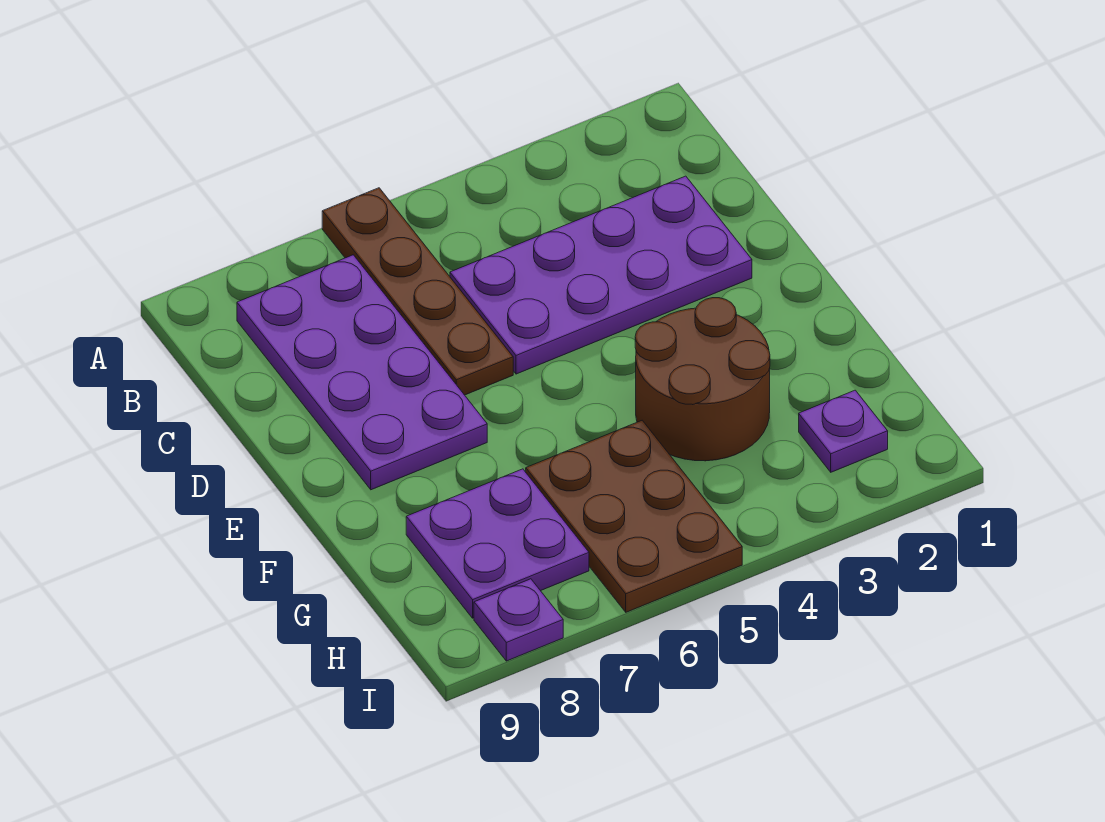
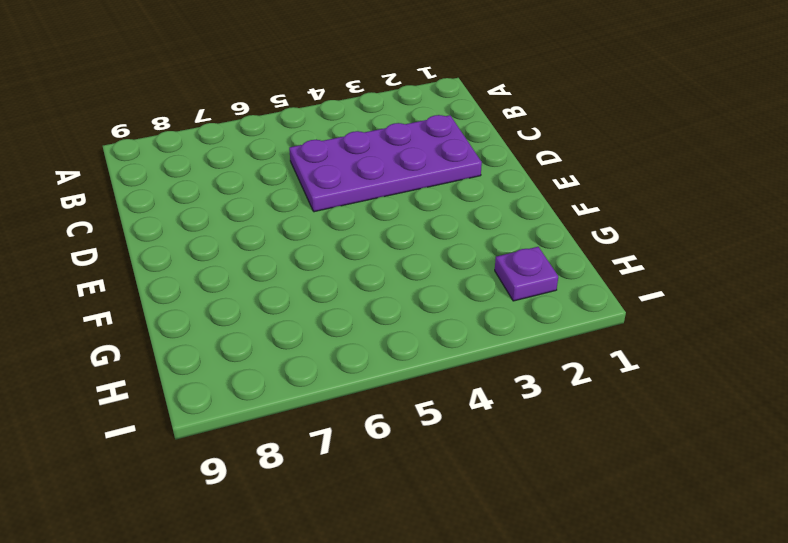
none -> brown 1x4 plate [322,188,513,395]
none -> purple 2x4 plate [237,255,487,490]

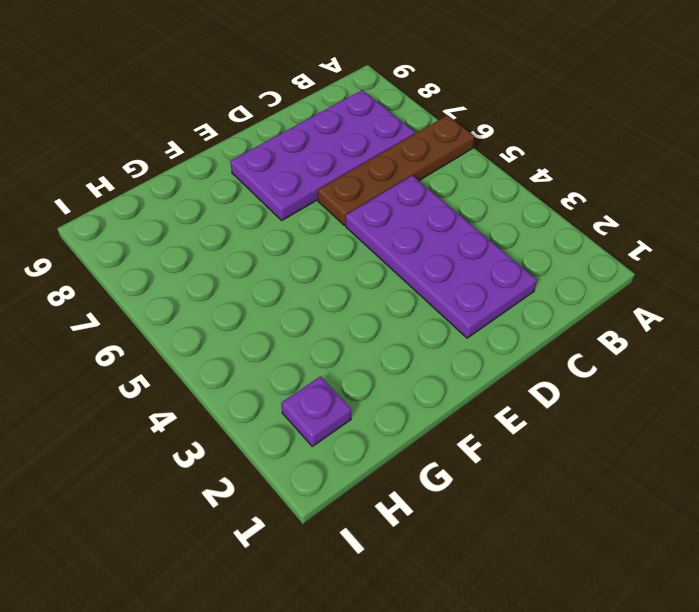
none -> brown 2x2 round brick [635,298,770,461]
none -> brown 2x3 plate [526,420,742,612]

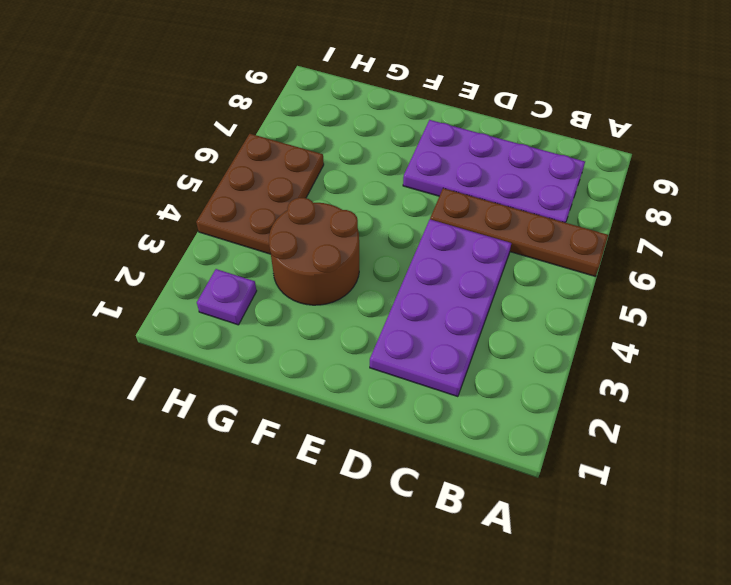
brown 2x3 plate [196,134,324,254] -> brown 2x3 plate turned to [526,420,742,612]
none -> purple 2x2 plate [406,469,589,618]
none -> purple 1x1 plate [474,579,563,661]

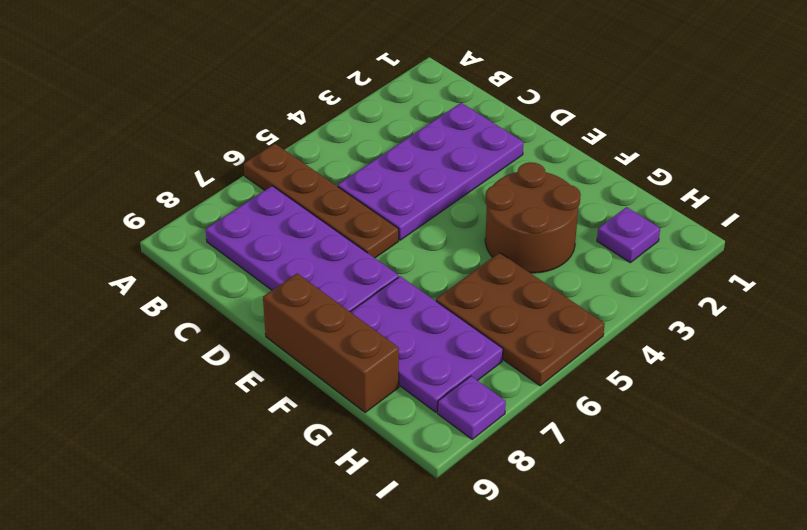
brown 1x3 brick [263,273,399,412] -> none
purple 2x3 plate [351,276,503,412] -> purple 2x2 plate [406,469,589,618]

